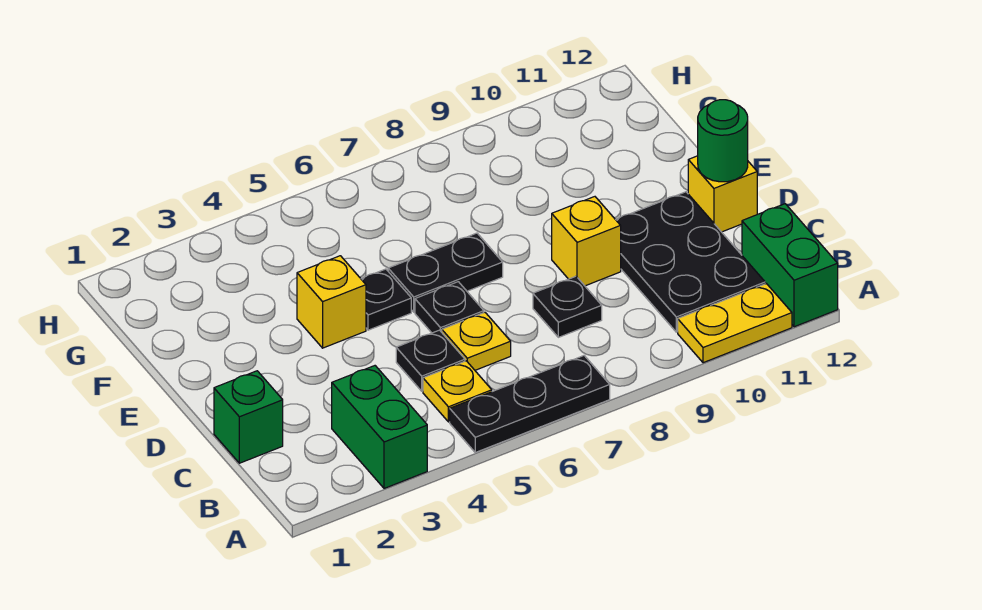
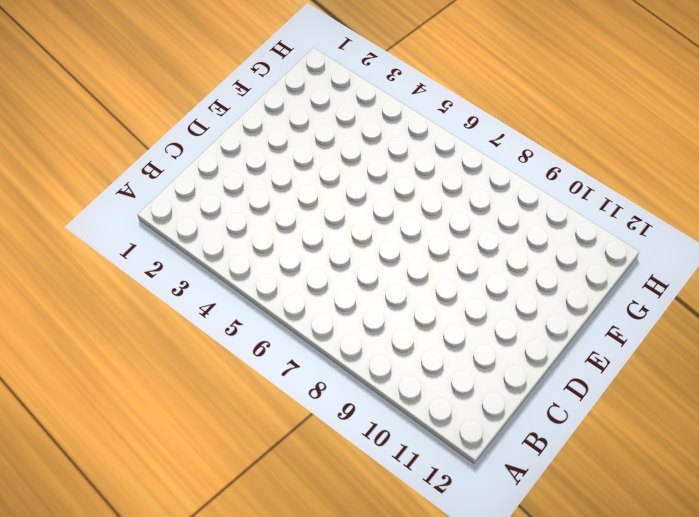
none -> green 1x2 brick [332,366,427,488]
none -> black 1x3 plate [450,356,610,452]
none -> yellow 1x2 plate [678,284,792,363]

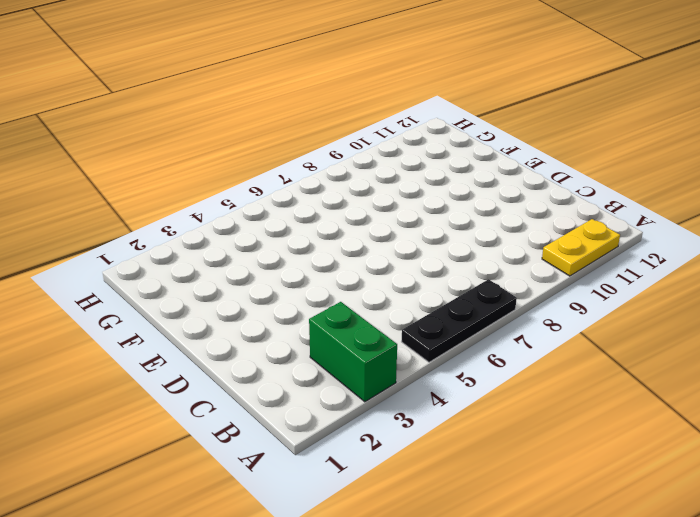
none -> green 1x2 brick [742,204,838,327]
none -> yellow 1x1 plate [423,361,492,422]
none -> black 2x3 plate [616,192,765,332]

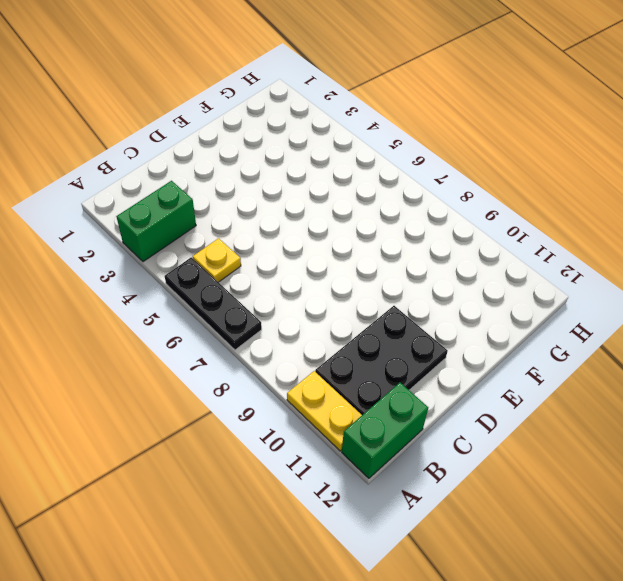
none -> green 1x1 brick [214,371,283,463]
none -> black 1x1 plate [396,330,465,391]
none -> yellow 1x1 plate [442,312,511,370]

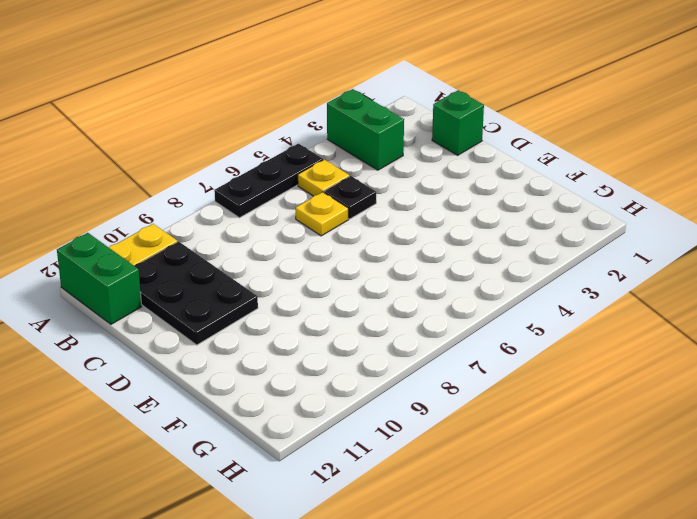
none -> black 1x1 plate [533,276,602,337]
none -> black 1x1 plate [415,282,484,333]
none -> yellow 1x1 brick [552,197,621,286]

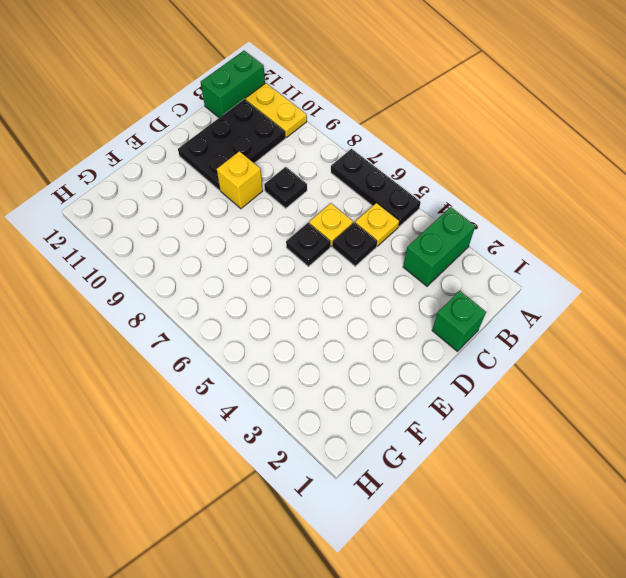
none -> yellow 1x1 brick [688,156,757,232]
none -> yellow 1x1 brick [297,256,366,348]
none -> black 1x1 plate [361,269,411,330]

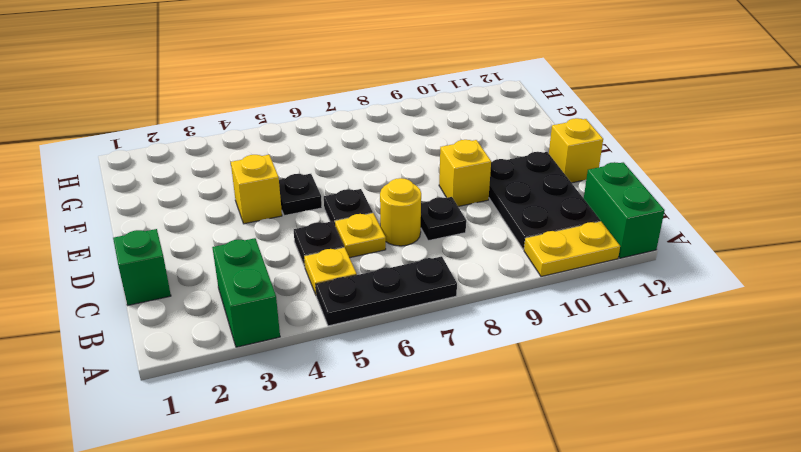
yellow 1x1 round brick [380,178,421,246] -> none
none -> black 1x2 plate [388,233,503,312]
none -> green 1x1 round brick [698,100,748,182]

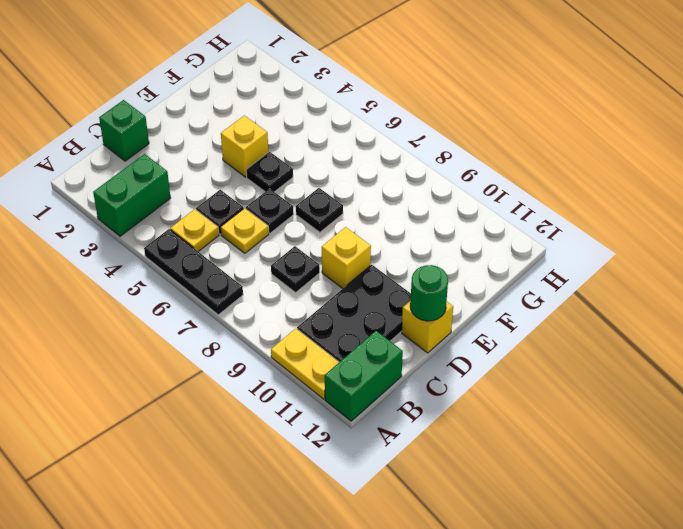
black 1x1 plate [296,188,343,232] -> black 1x2 plate [388,233,503,312]

